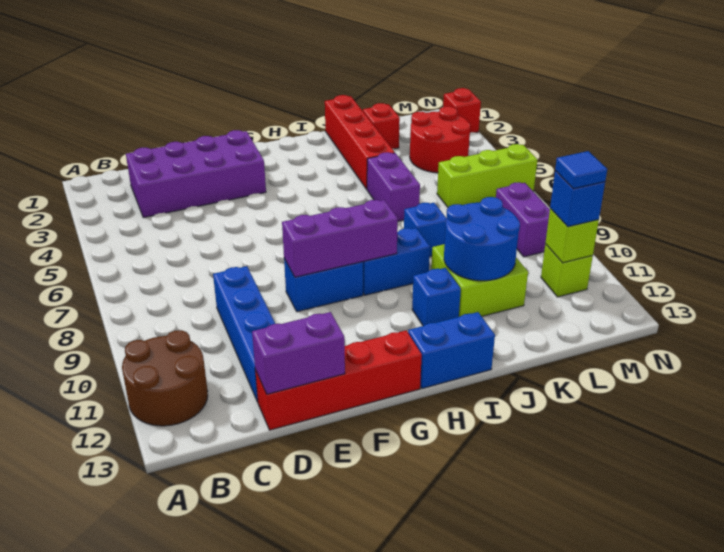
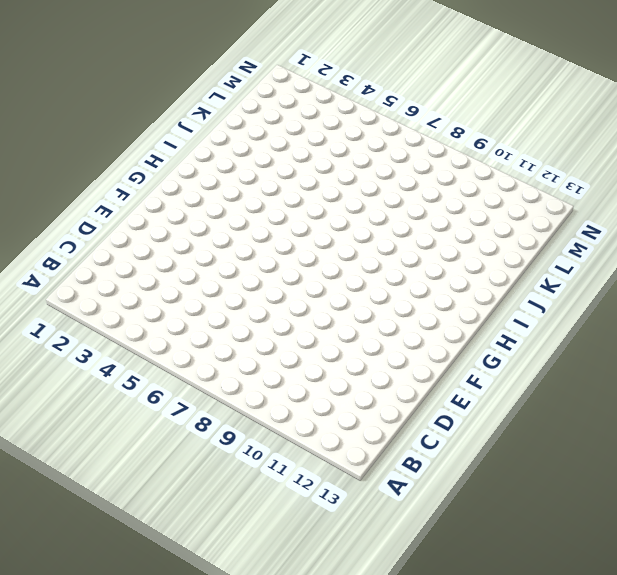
none -> brown 2x2 round brick [122,330,208,426]
none -> purple 2x4 brick [126,130,266,218]
none -> blue 1x4 brick [213,266,275,402]

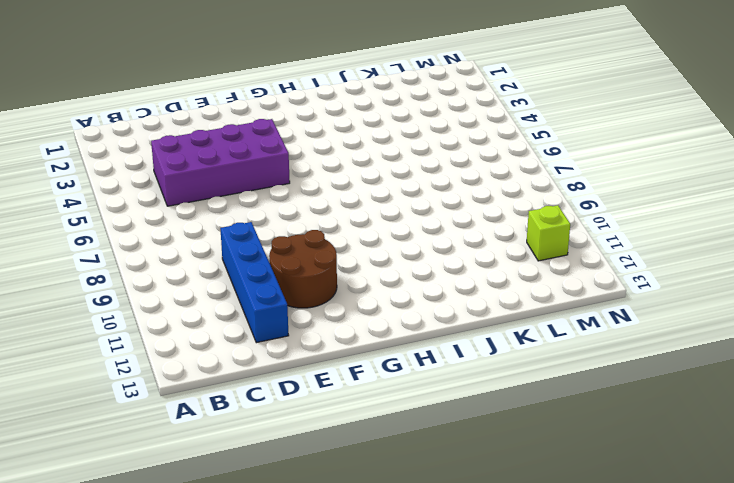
purple 2x4 brick [151,119,290,206] -> purple 2x4 brick moved to [126,130,266,218]
brown 2x2 round brick [269,230,337,308] -> brown 2x2 round brick moved to [122,330,208,426]
none -> red 1x4 brick [255,330,422,430]
none -> blue 1x2 brick [284,259,363,312]
none -> blue 1x2 brick [363,228,430,295]

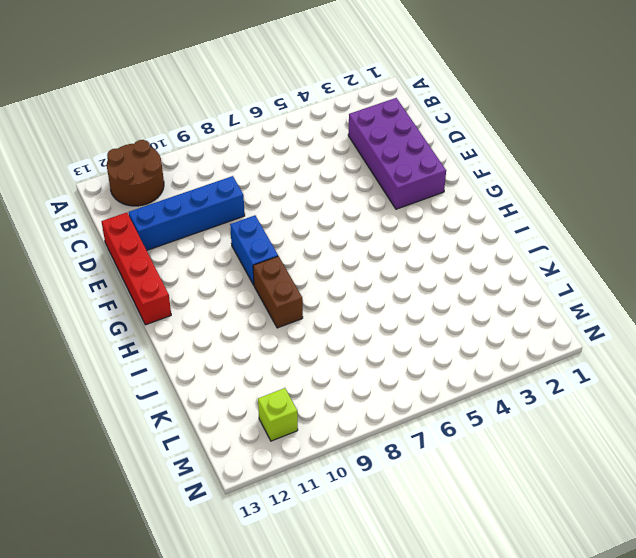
brown 1x2 brick [253,256,303,328] -> blue 1x2 brick [363,228,430,295]
none -> blue 1x2 brick [408,312,495,388]
none -> blue 1x1 brick [412,268,461,326]
none -> red 1x4 brick [325,95,395,189]

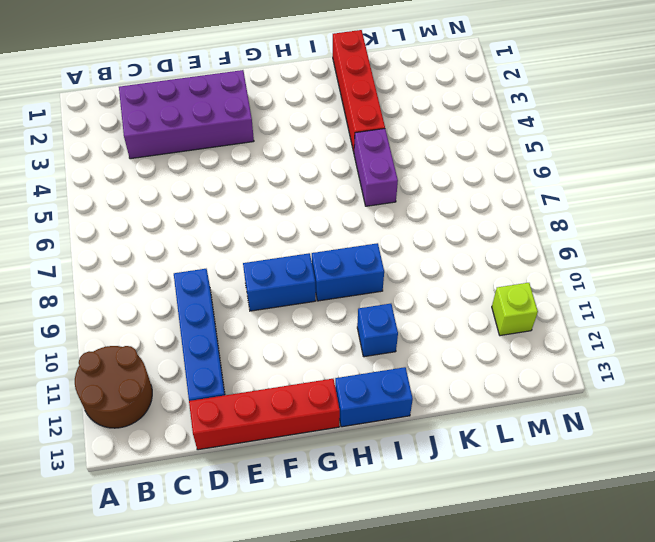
none -> blue 1x1 brick [404,203,446,256]
none -> lime 2x2 brick [431,244,528,317]
none -> red 1x1 brick [363,103,400,149]

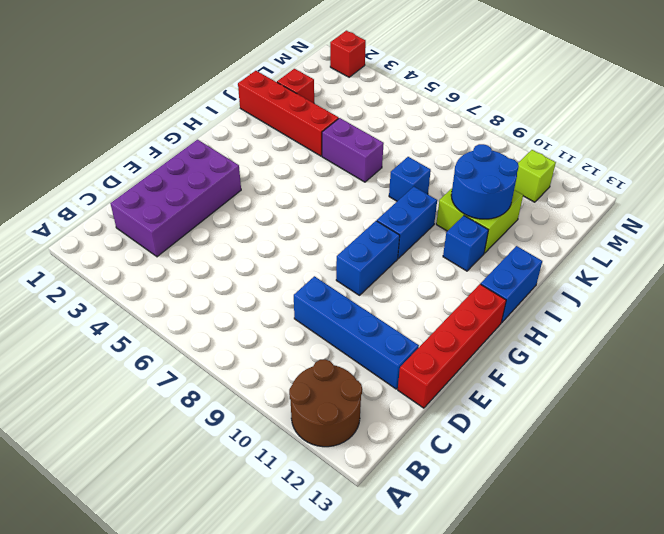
none -> red 2x2 round brick [410,106,470,173]
none -> lime 1x3 brick [437,144,537,207]
none -> purple 1x2 brick [496,182,550,257]

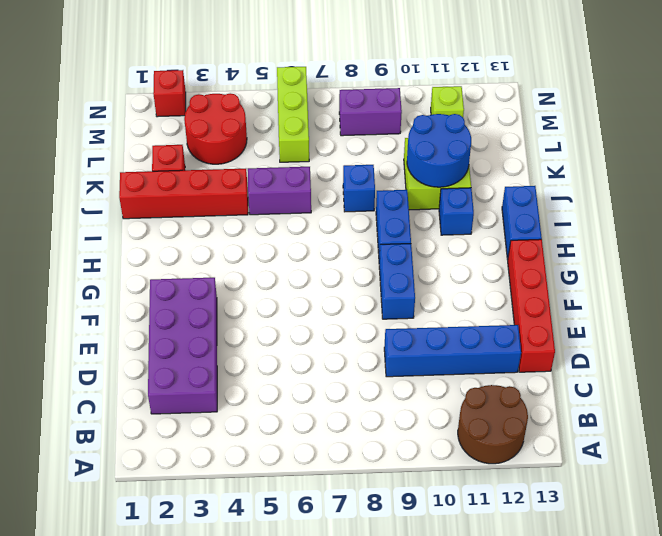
none -> purple 1x2 brick [252,312,345,394]
none -> purple 1x3 brick [282,200,398,277]
none -> lime 1x1 brick [545,209,599,263]

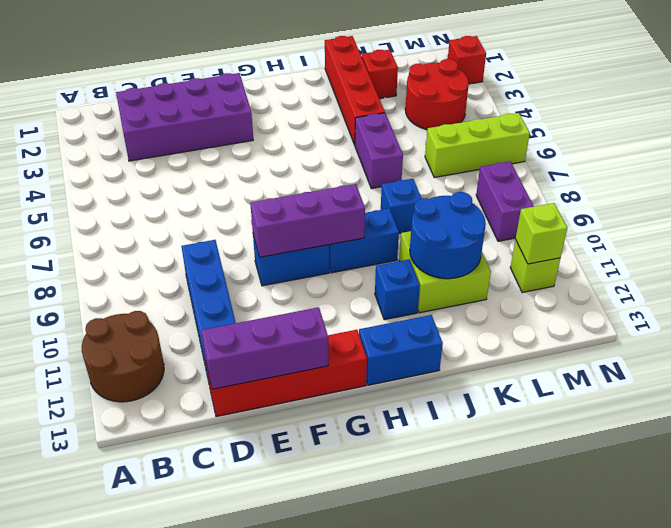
purple 1x3 brick [201,307,328,389] -> purple 1x2 brick [252,312,345,394]
none -> blue 1x1 brick [550,171,605,227]
none -> blue 1x1 tile [555,151,607,189]

